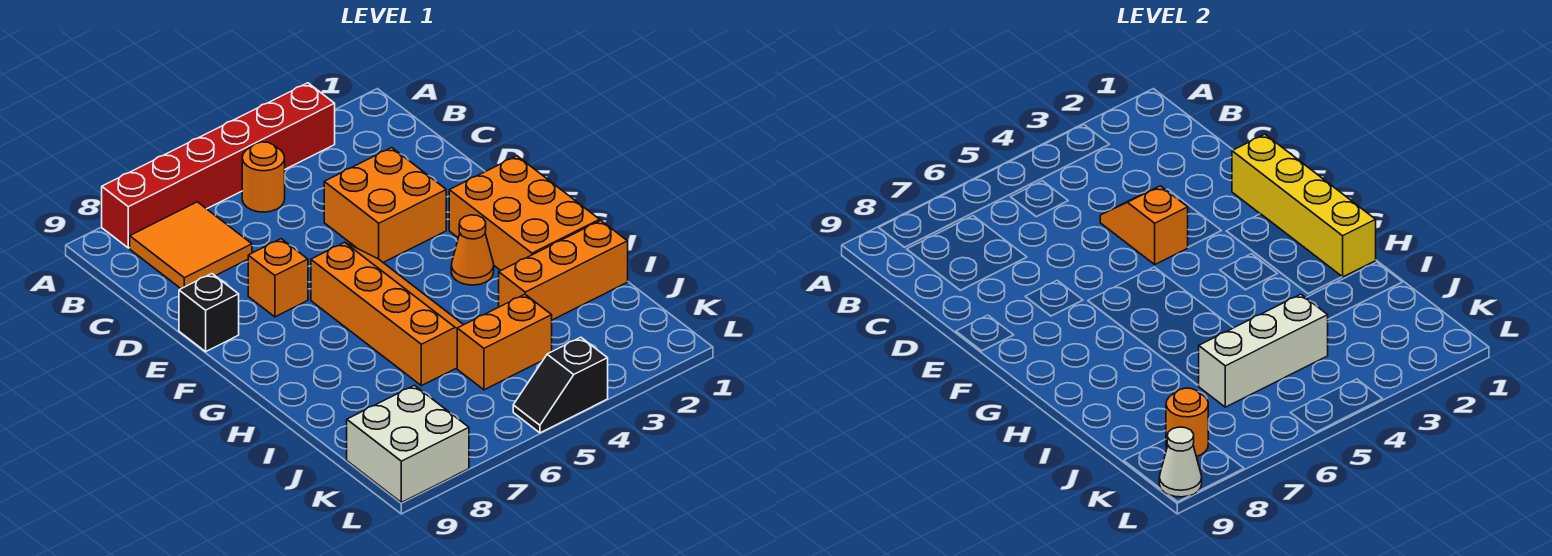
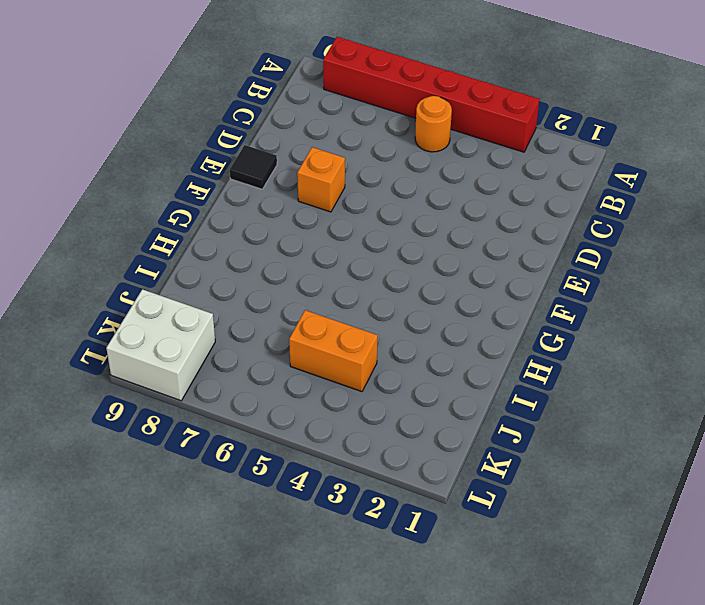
black 1x1 tile [230,145,277,189] -> black 1x1 brick [179,274,239,351]
none -> orange 2x2 tile [130,202,252,289]
none -> orange 2x2 brick [324,148,446,262]
none -> orange 2x3 brick [449,156,600,271]

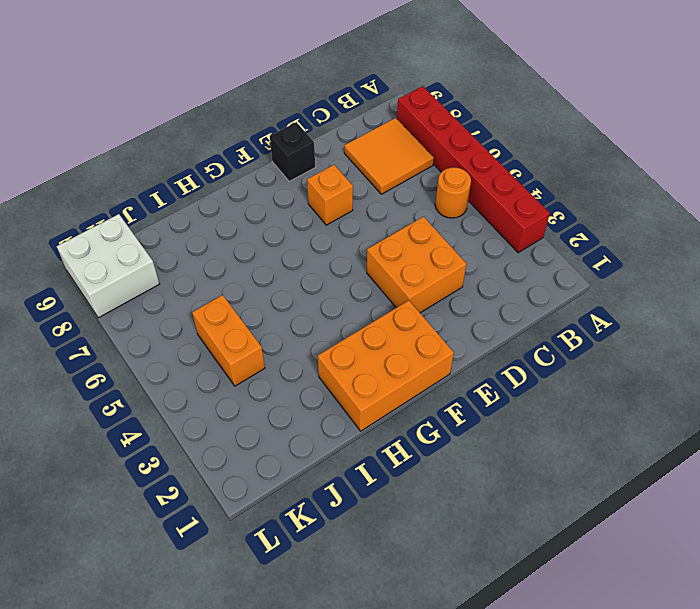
none -> orange 2x4 slope [311,242,463,386]
none -> orange 1x1 cone [451,215,494,285]
none -> orange 1x3 brick [499,221,628,320]

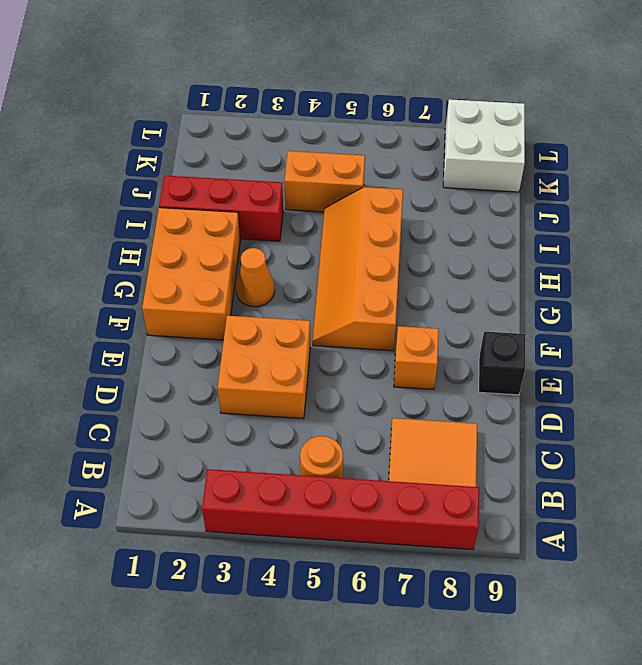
red 1x3 brick [159,175,283,241] -> orange 1x3 brick [499,221,628,320]
none -> black 1x2 slope [513,337,608,433]
none -> orange 1x2 slope [1100,186,1188,264]
none -> yellow 1x4 brick [1232,134,1376,277]

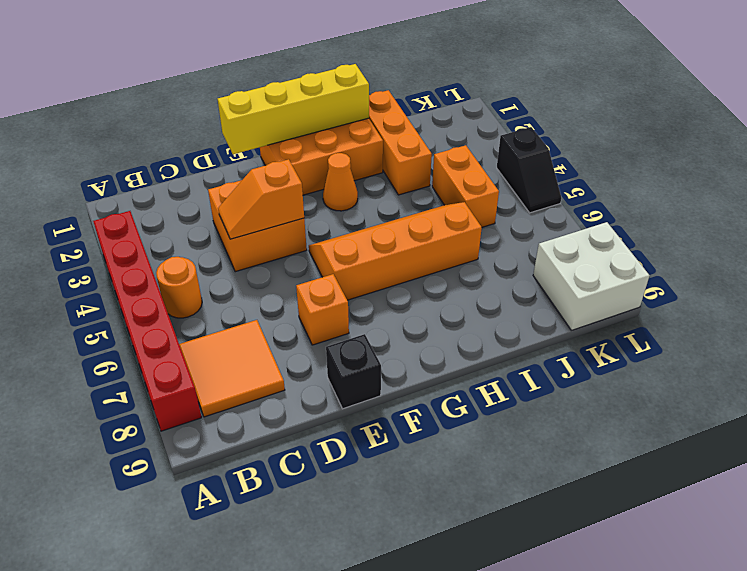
none -> white 1x3 brick [1198,294,1328,407]
none -> orange 1x1 round brick [1166,388,1208,457]
none -> white 1x1 cone [1159,427,1202,497]

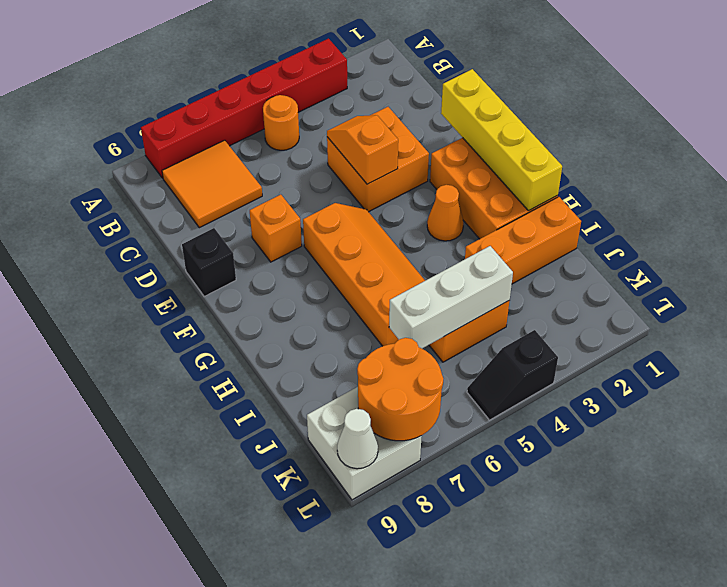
orange 2x2 round brick [357,338,443,441] -> orange 1x1 round brick [1166,388,1208,457]

